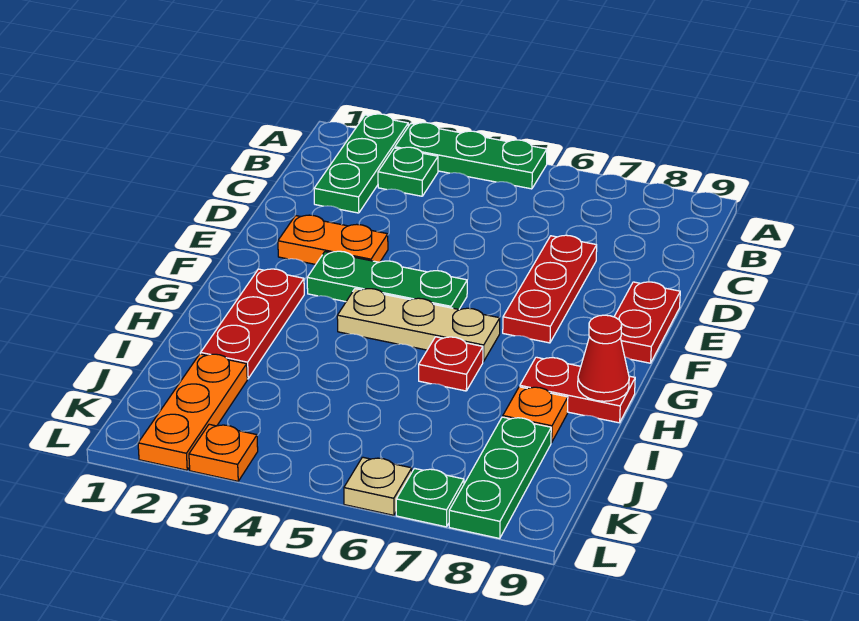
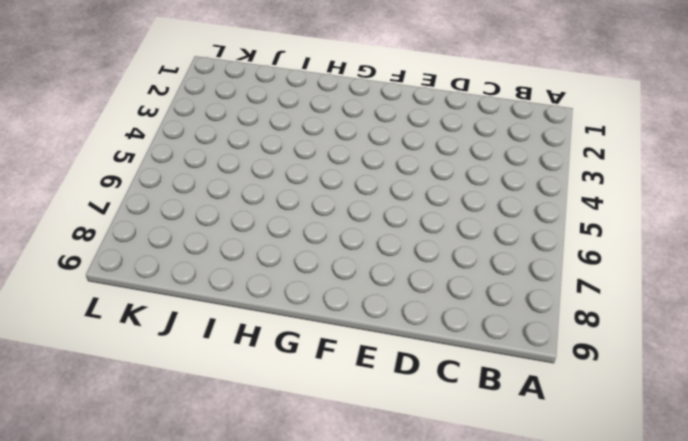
none -> green 1x3 plate [314,114,408,213]
none -> green 1x3 plate [395,123,547,189]
none -> green 1x1 plate [378,147,438,196]

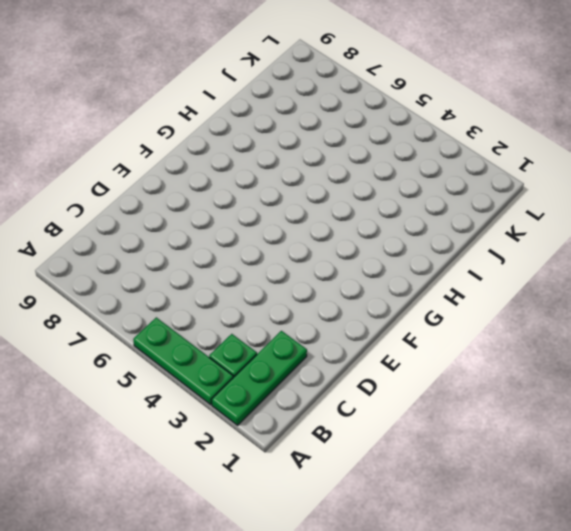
none -> red 1x3 plate [503,235,597,343]
none -> orange 1x2 plate [278,215,388,264]
none -> red 1x2 plate [614,282,680,363]

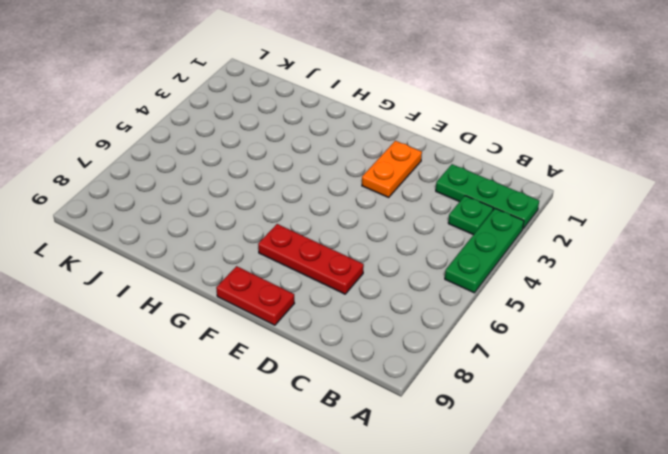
none -> green 1x3 plate [307,251,467,309]
none -> red 1x3 plate [201,269,304,379]
none -> tan 1x3 plate [337,289,500,362]

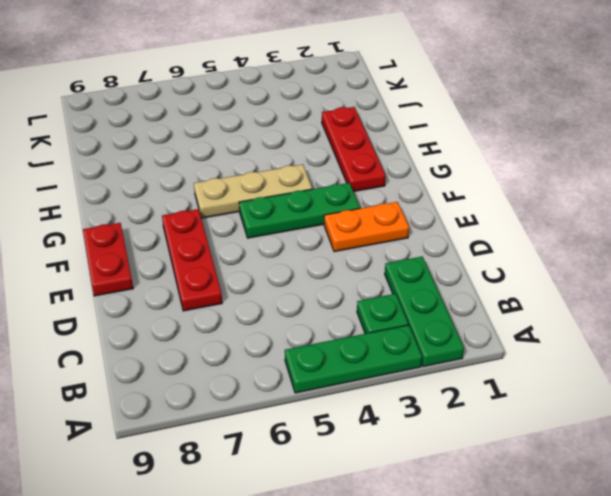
none -> red 1x1 plate [419,337,483,391]
none -> red 1x2 plate [520,357,635,423]
none -> orange 1x1 plate [503,387,568,443]

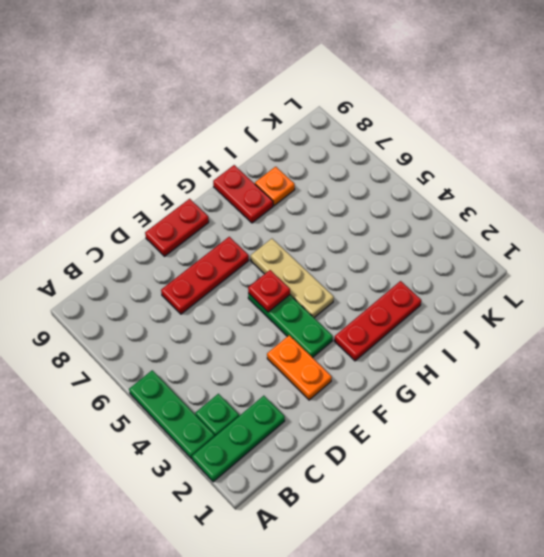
red 1x1 plate [248,270,290,312] -> red 1x1 plate moved to [419,337,483,391]
none -> orange 1x3 plate [138,354,247,470]
none -> green 1x3 plate [449,417,551,538]
none -> orange 1x1 plate [189,424,258,481]

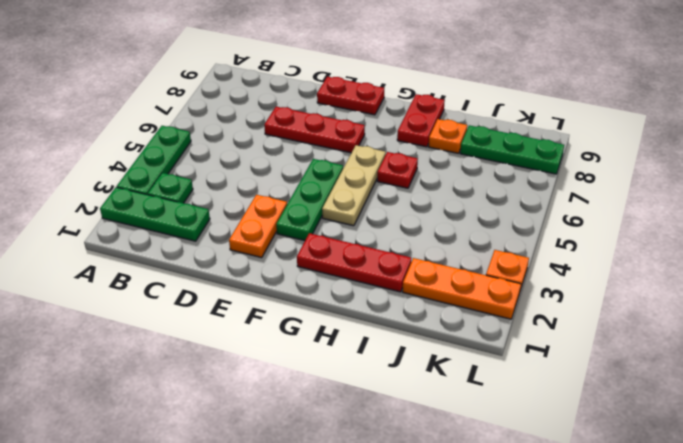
none -> tan 1x1 plate [344,457,412,515]
none -> green 1x1 plate [396,468,464,527]
none -> red 1x1 cone [578,315,629,401]

